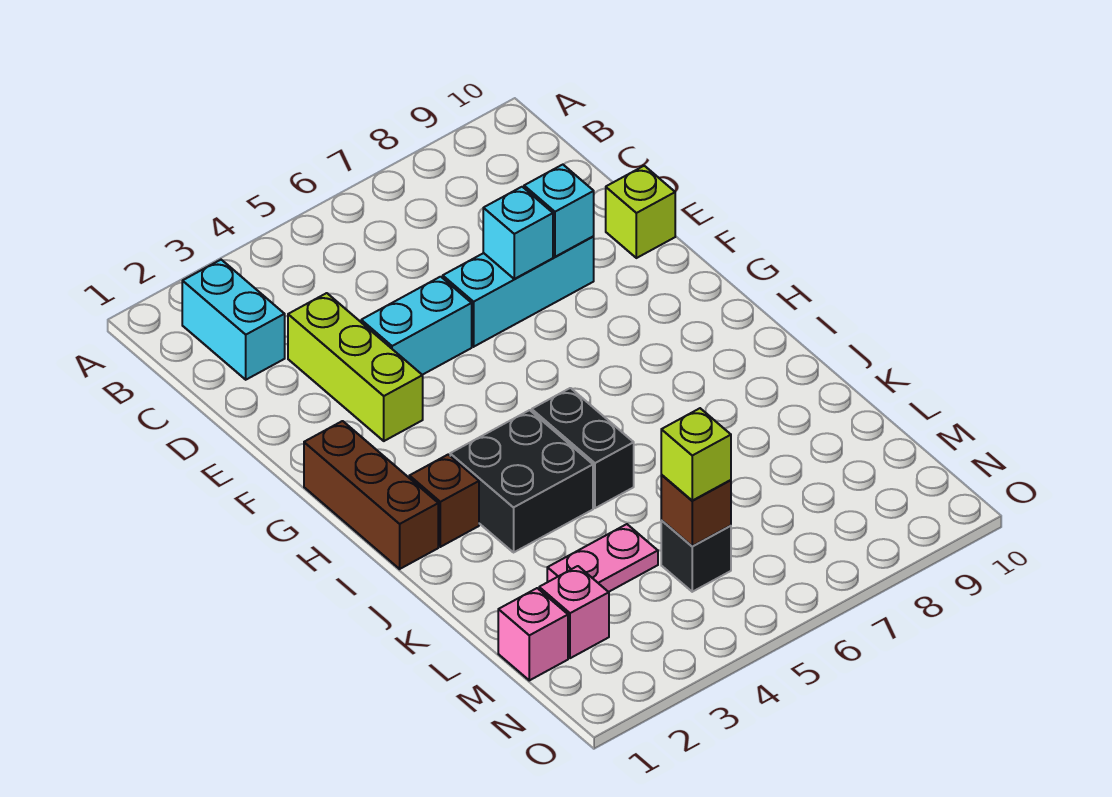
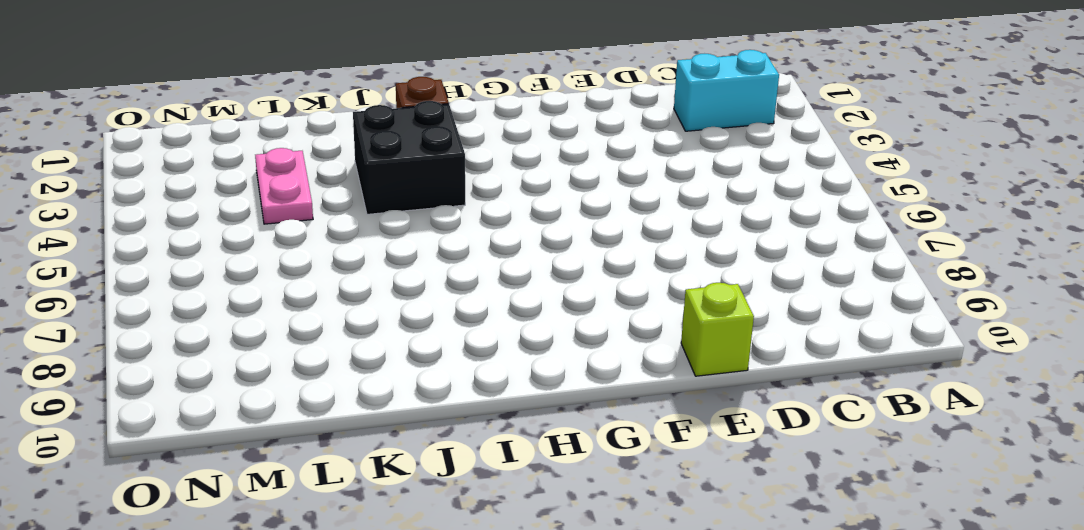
none -> lime 1x3 brick [288,293,423,441]
none -> cyan 1x2 brick [361,277,472,375]
none -> cyan 1x3 brick [443,237,594,347]

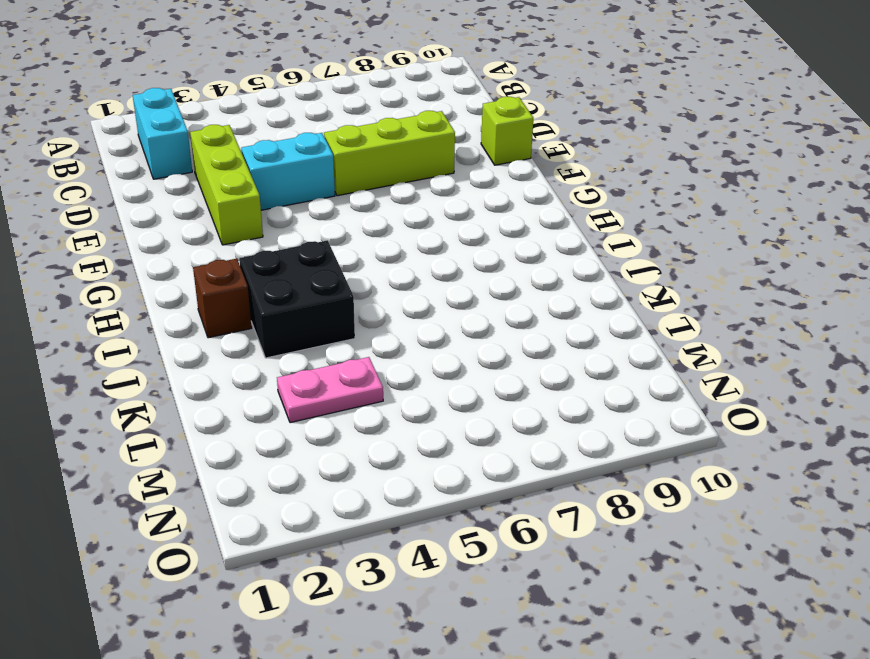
lime 1x3 brick [324,111,455,196] -> cyan 1x3 brick [443,237,594,347]
none -> brown 1x3 brick [304,421,438,569]
none -> black 1x2 brick [532,388,634,508]
none -> pink 1x1 brick [498,588,568,680]

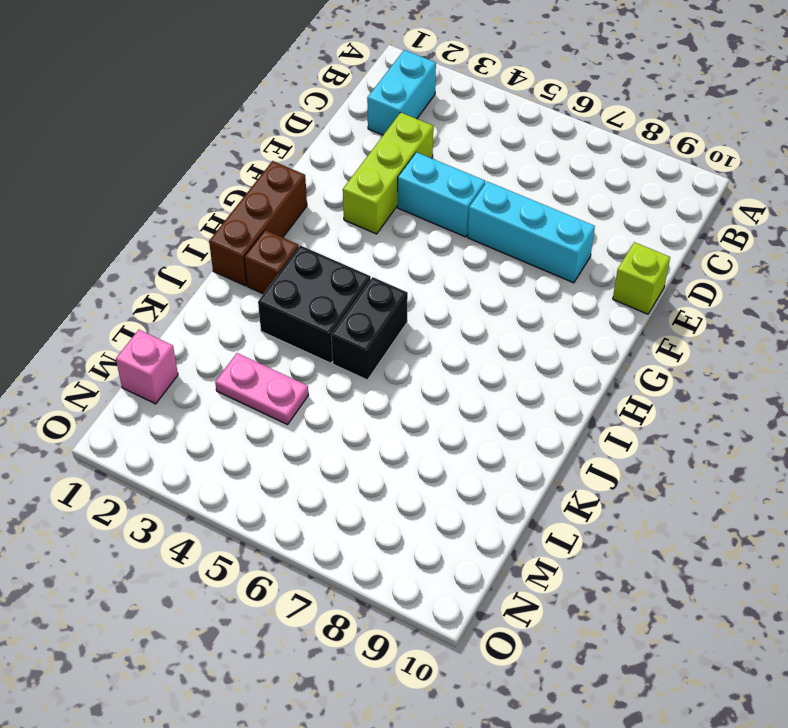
none -> pink 1x1 brick [539,566,609,658]
none -> black 1x1 brick [661,521,731,592]
none -> cyan 1x1 brick [483,187,553,279]

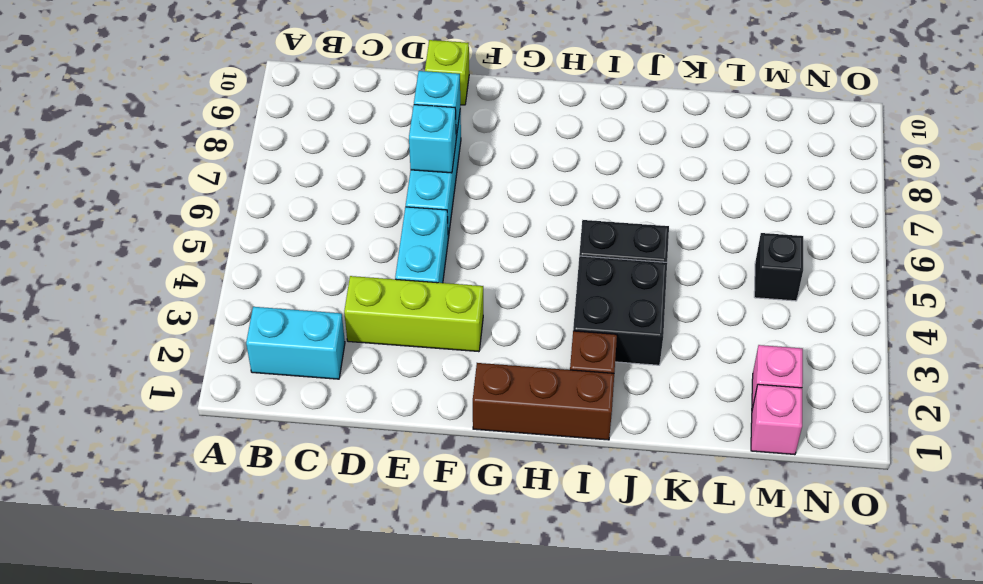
none -> pink 1x2 plate [547,524,658,592]
none -> brown 1x1 brick [661,475,731,546]
none -> lime 1x1 brick [661,408,731,501]

